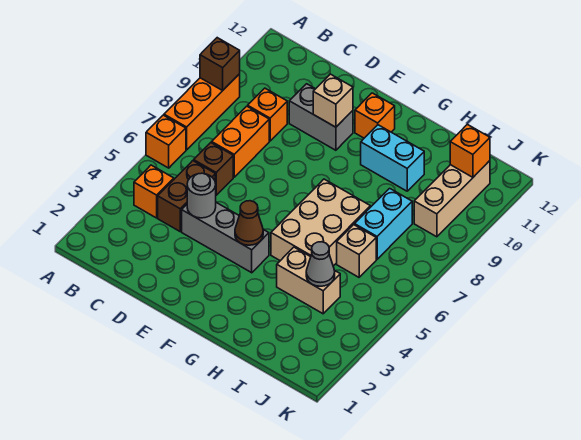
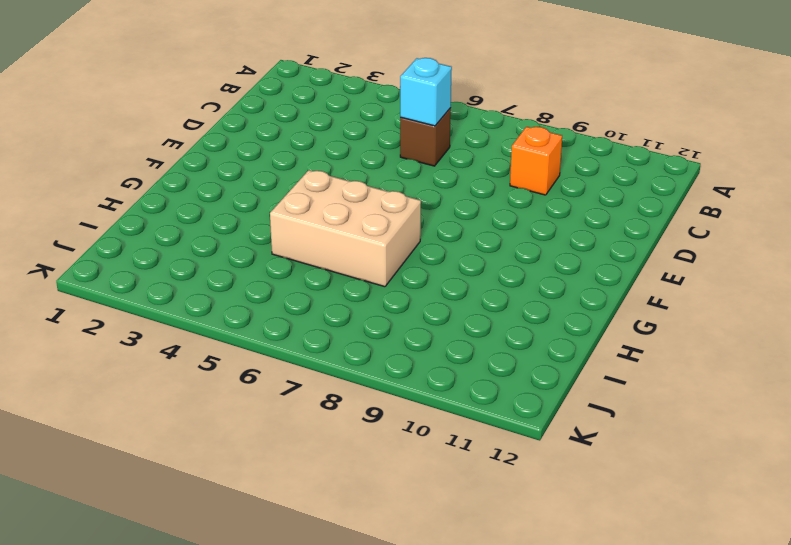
cyan 1x1 brick [400,58,452,126] -> none
none -> orange 1x1 brick [146,115,186,168]
none -> orange 1x3 brick [164,74,240,150]
none -> orange 1x1 brick [134,165,174,218]

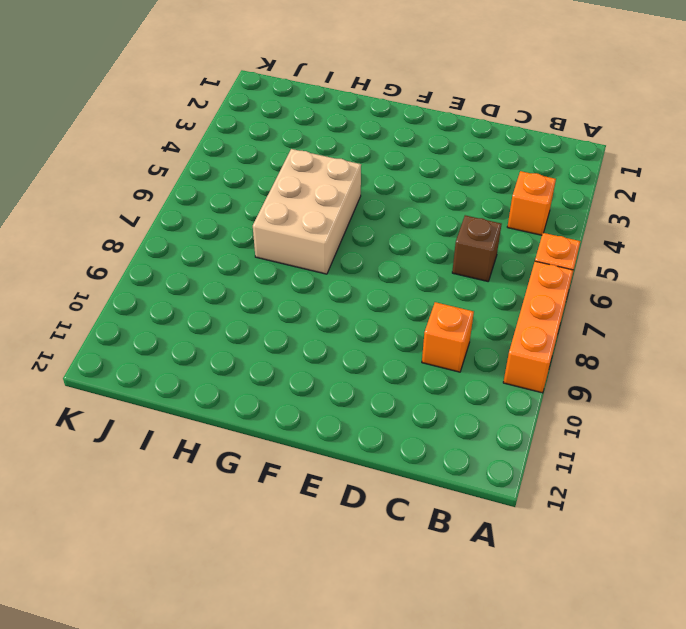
none -> brown 1x2 brick [158,161,215,231]
none -> orange 1x2 brick [212,106,269,177]
none -> grey 1x3 brick [182,203,269,273]

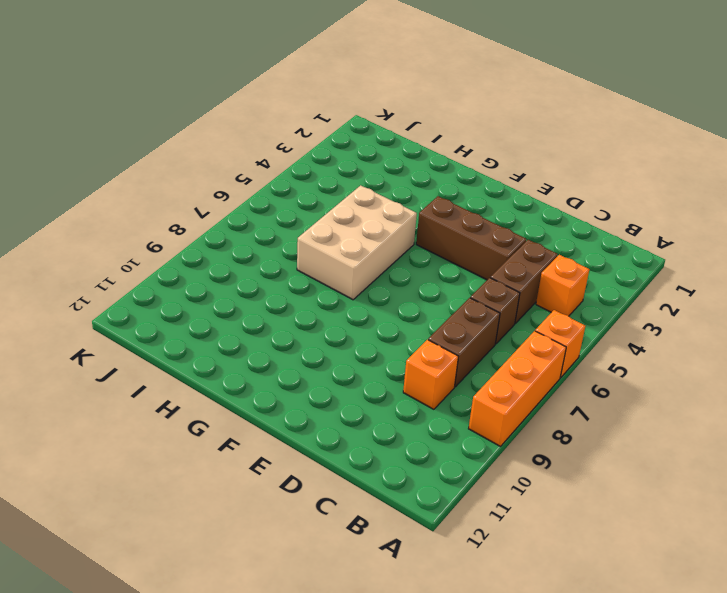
brown 1x2 brick [428,298,500,387] -> orange 1x2 brick [212,106,269,177]
brown 1x3 brick [416,196,526,280] -> grey 1x3 brick [182,203,269,273]
none -> grey 1x2 brick [289,84,353,150]
none -> orange 1x1 brick [355,93,395,138]
none -> cyan 1x2 brick [361,125,424,191]

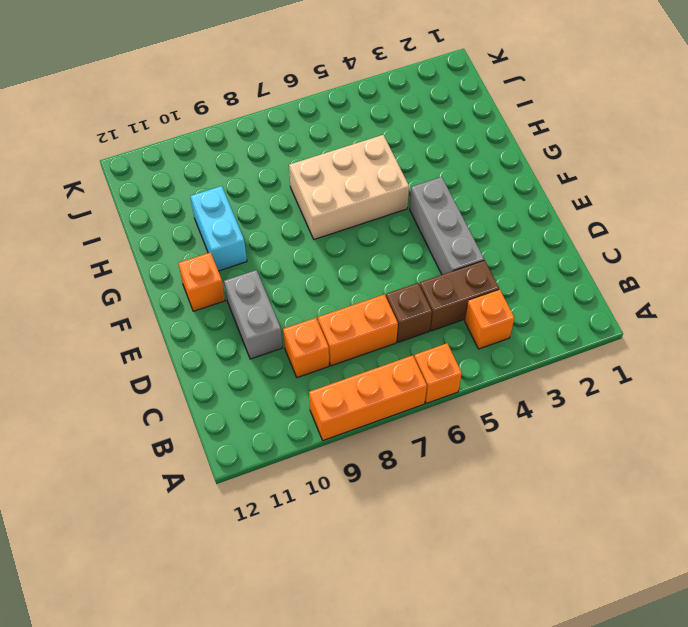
none -> tan 1x2 brick [277,247,340,314]
none -> tan 1x1 brick [337,225,376,277]
none -> cyan 1x2 brick [355,188,412,259]

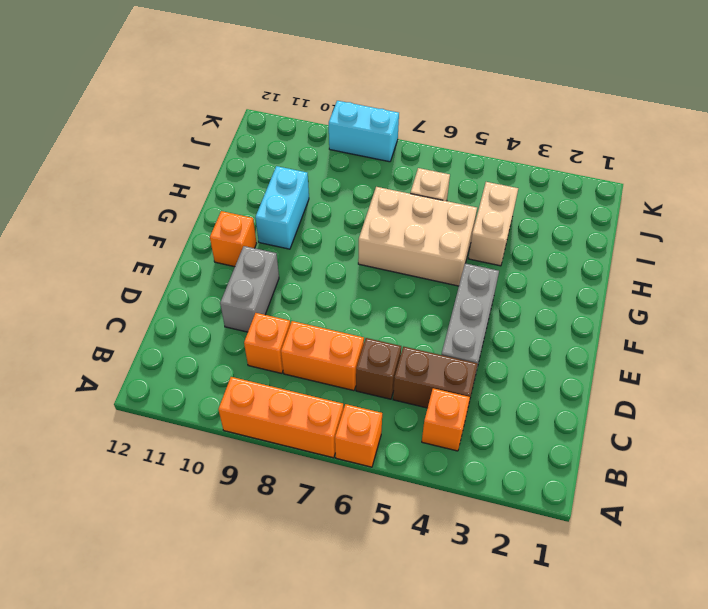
cyan 1x2 brick [329,101,399,162] -> cyan 1x2 brick moved to [355,188,412,259]
none -> tan 1x3 brick [414,161,490,237]
none -> brown 1x1 brick [200,38,240,91]
none -> grey 1x1 round brick [187,173,216,218]

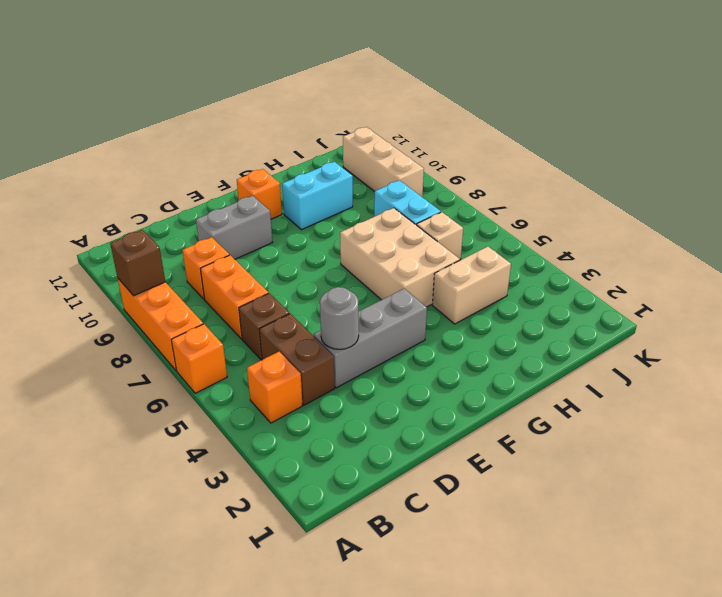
none -> tan 1x1 brick [313,74,353,127]
none -> brown 1x1 cone [235,201,263,245]
none -> grey 1x1 cone [306,242,335,286]

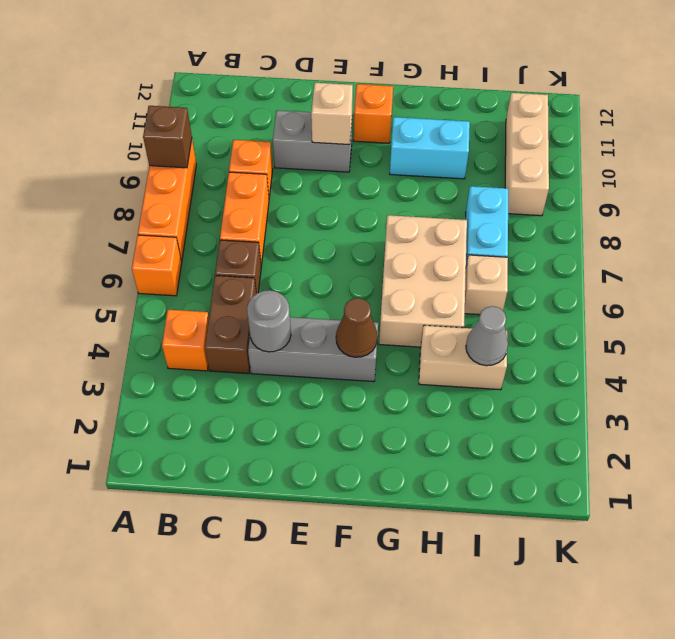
none -> orange 1x1 brick [450,124,490,177]

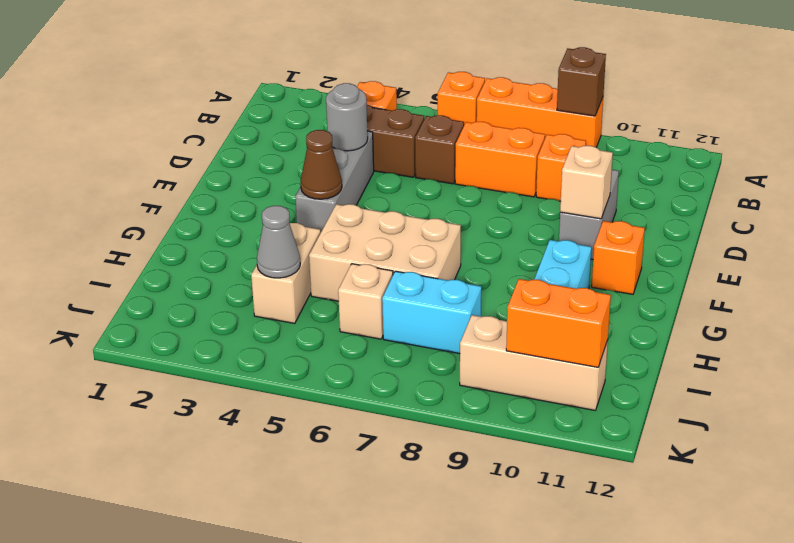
orange 1x2 brick [506,279,611,367] -> orange 1x1 brick [450,124,490,177]

